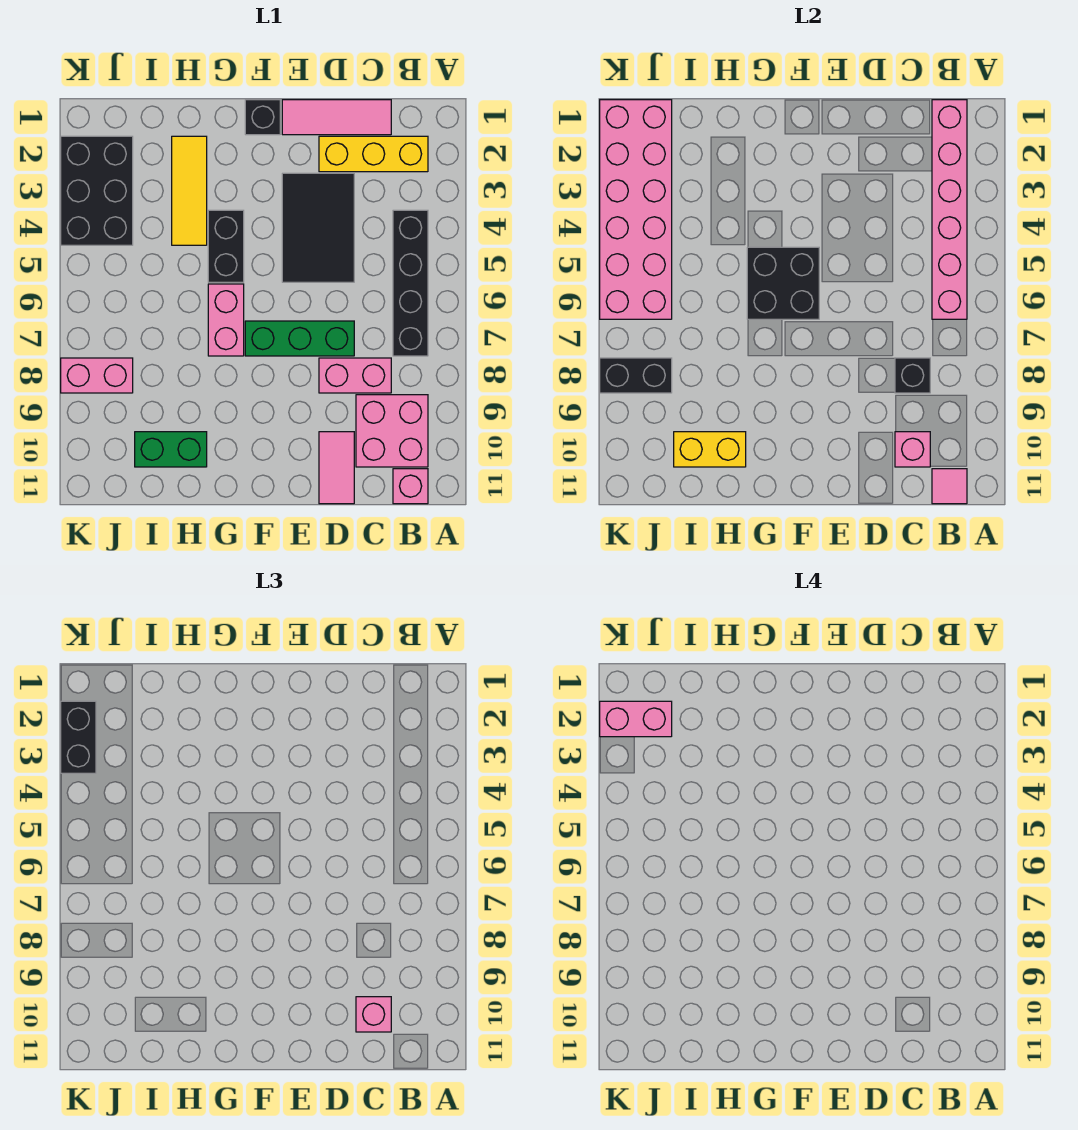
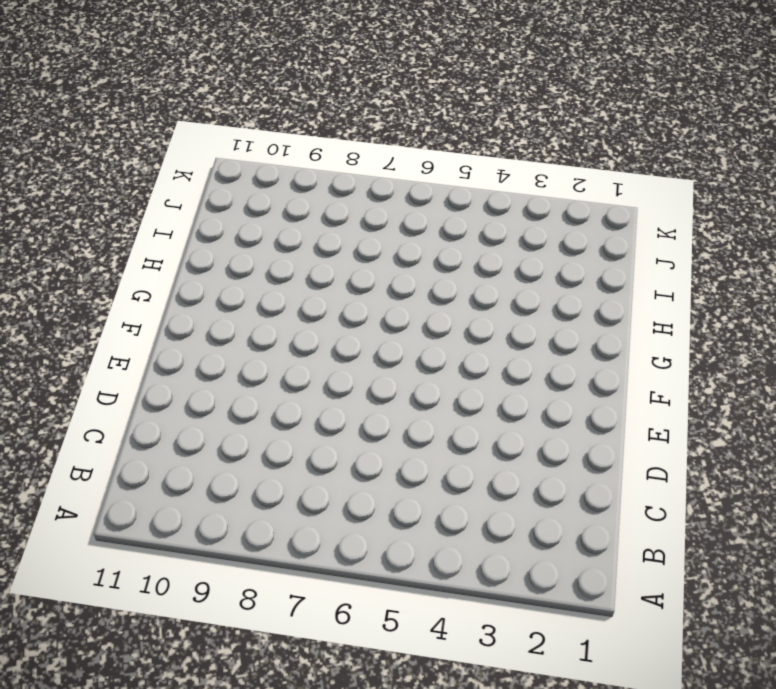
none -> yellow 1x3 brick [319,136,428,172]
none -> black 1x4 brick [393,210,428,356]
none -> pink 2x2 brick [356,395,428,467]

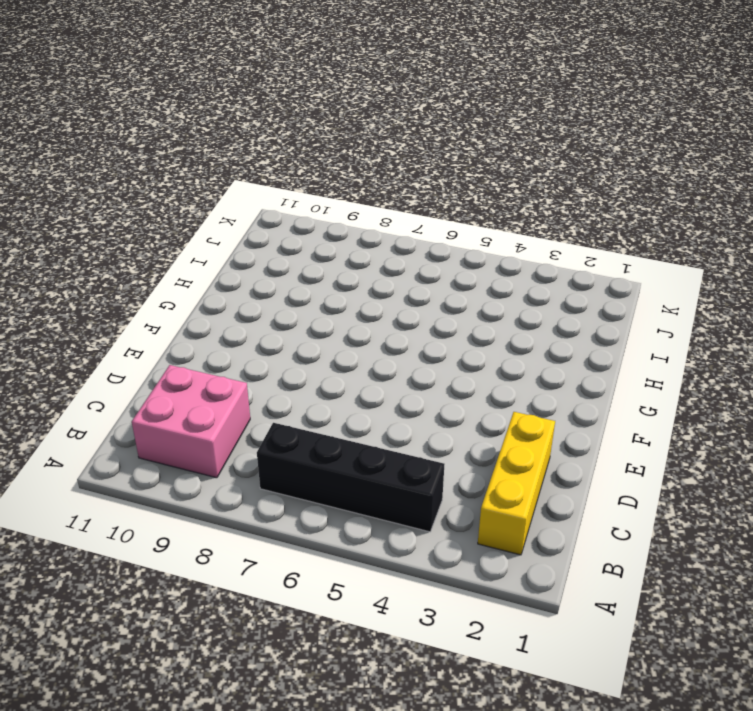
none -> pink 1x1 brick [393,469,428,504]
none -> pink 1x3 tile [282,100,391,135]
none -> pink 1x2 brick [319,358,391,393]

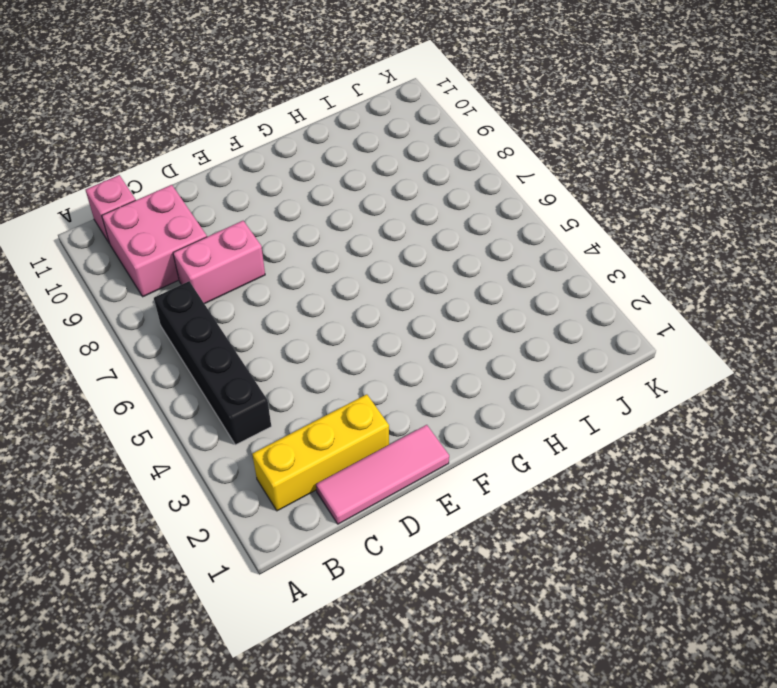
none -> black 2x3 tile [282,173,354,282]
none -> green 1x3 brick [245,321,354,356]
none -> pink 1x2 tile [319,432,354,504]

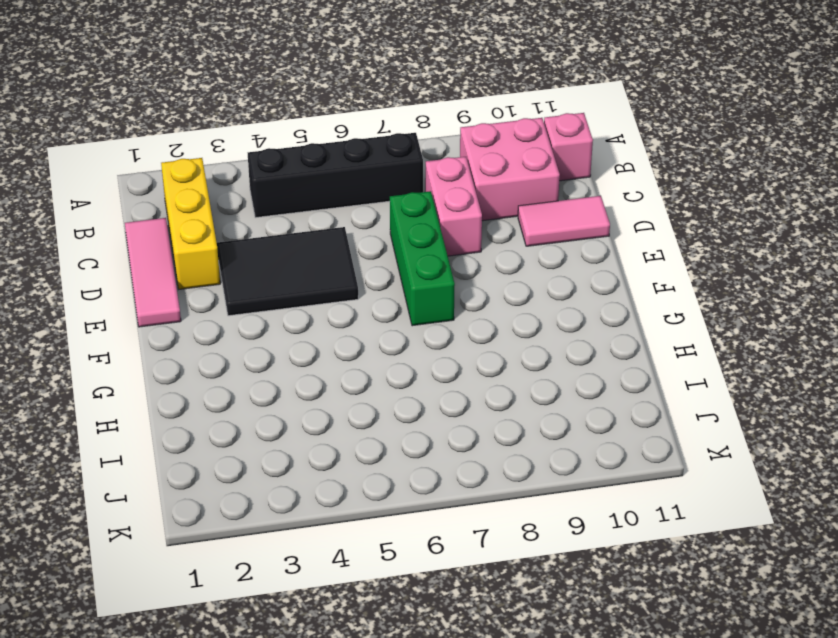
none -> black 1x1 brick [245,100,280,135]
none -> black 1x2 brick [208,210,244,282]
none -> pink 1x2 brick [208,284,244,356]

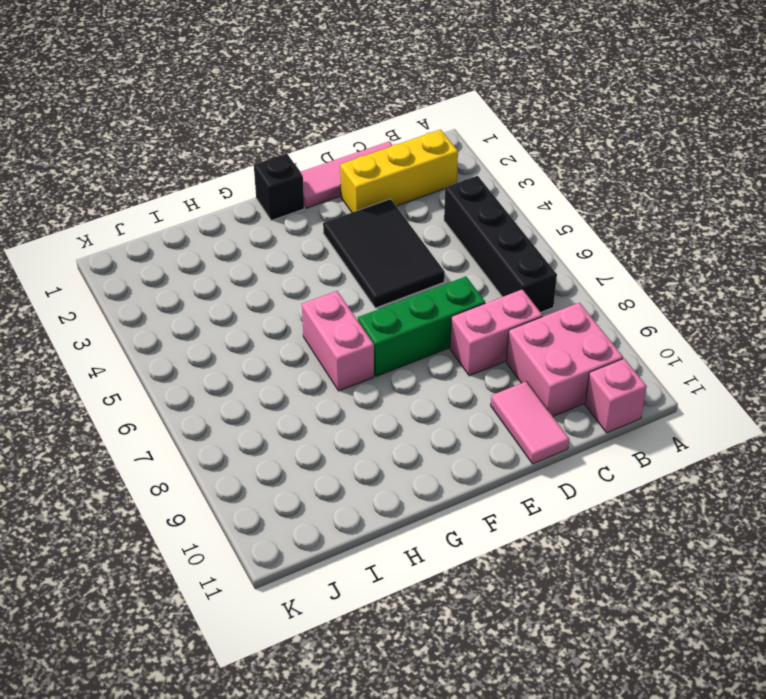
none -> black 1x2 brick [208,210,244,282]
none -> yellow 1x3 tile [172,136,207,245]
none -> green 1x2 brick [135,432,207,467]

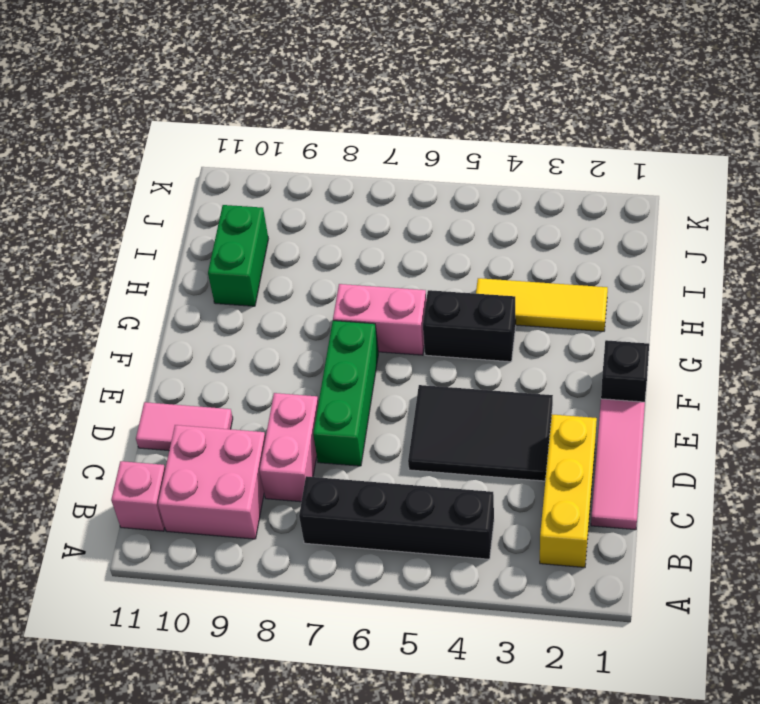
none -> black 2x3 brick [61,136,133,245]
none -> pink 1x2 brick [61,358,133,393]
none -> pink 1x6 brick [932,100,967,319]

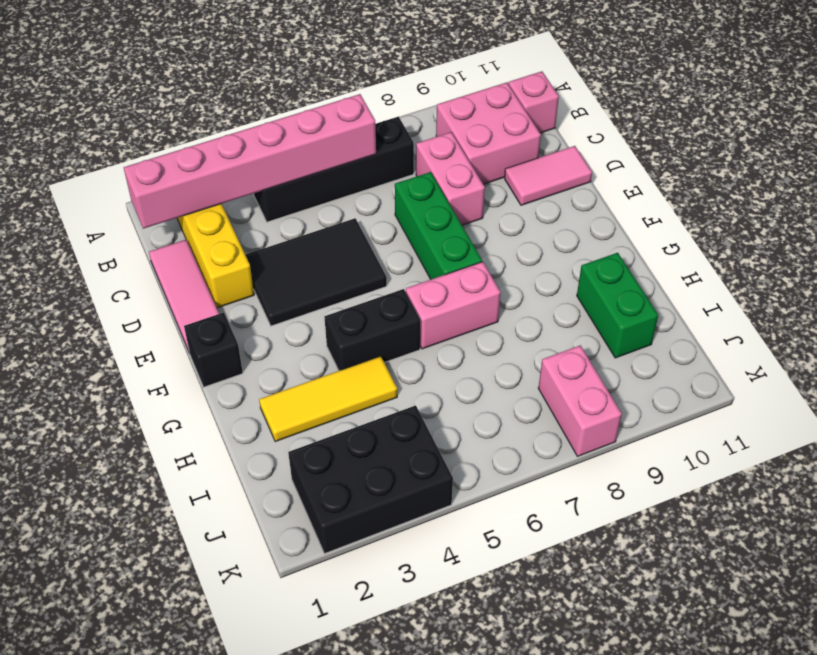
none -> pink 1x1 tile [932,469,967,504]
none -> black 1x1 brick [895,358,930,393]
none -> pink 1x1 brick [895,432,930,467]

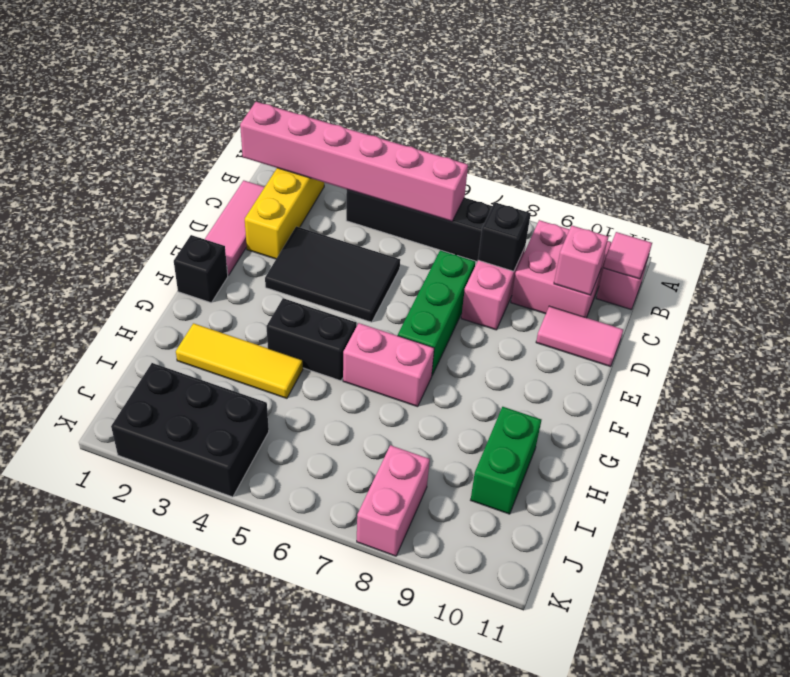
none -> black 2x2 brick [747,247,819,319]
none -> yellow 1x2 brick [674,432,746,467]
none -> pink 2x6 brick [600,100,672,319]

